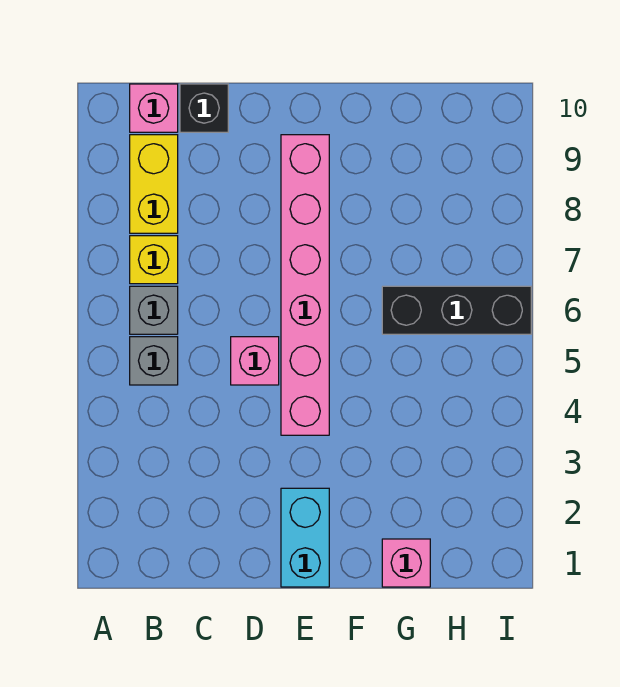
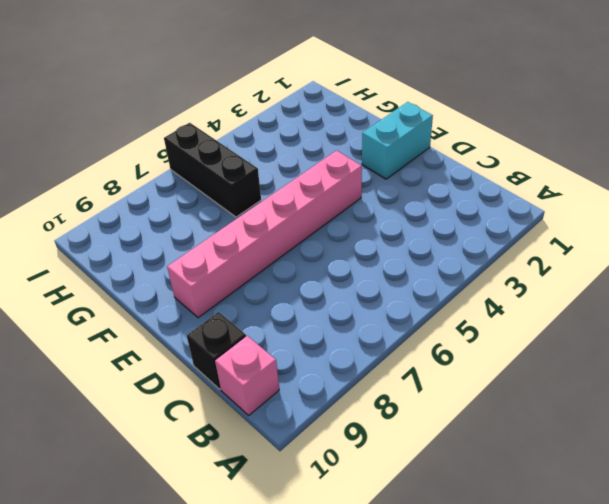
none -> grey 1x1 brick [130,337,178,385]
none -> grey 1x1 brick [130,286,178,334]

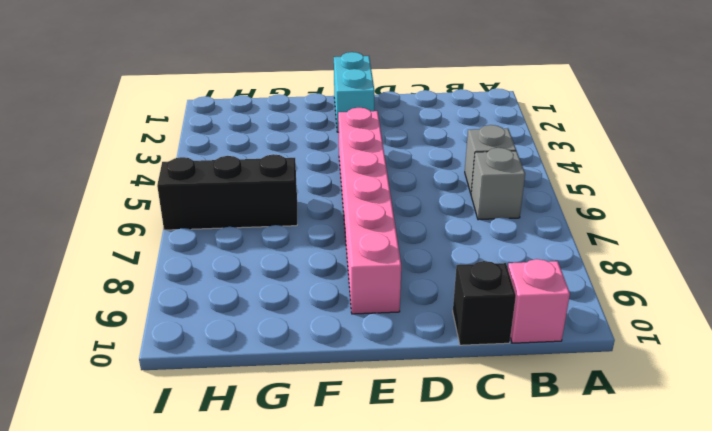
none -> yellow 1x1 brick [130,236,178,284]
none -> yellow 1x2 brick [130,135,178,233]

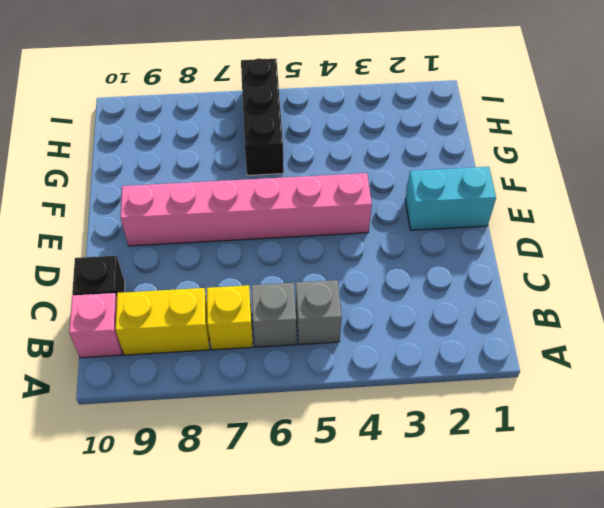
none -> pink 1x1 brick [231,337,279,385]
none -> pink 1x1 brick [382,539,430,587]

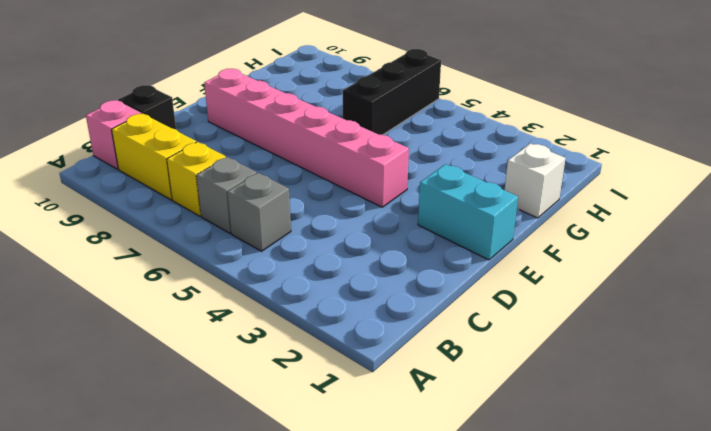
white 1x1 brick [505,143,566,218] -> pink 1x1 brick [382,539,430,587]
none -> pink 1x1 brick [231,337,279,385]

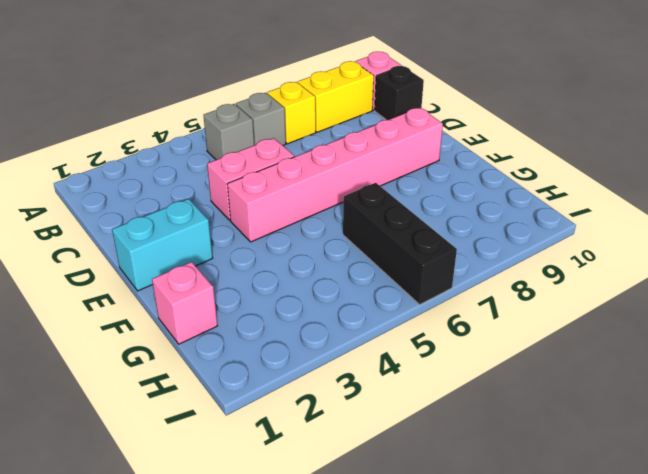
pink 1x2 brick [207,138,294,220] -> pink 1x1 brick [231,337,279,385]

